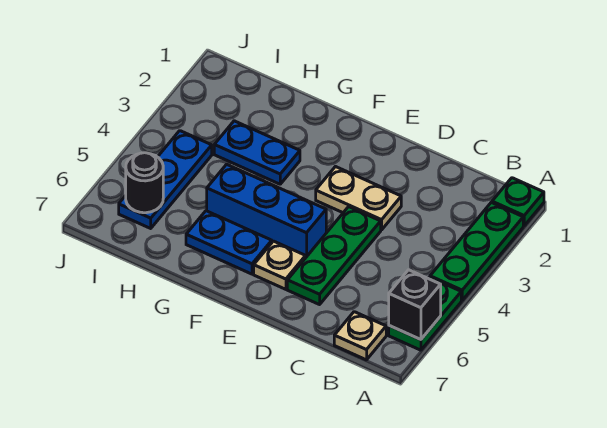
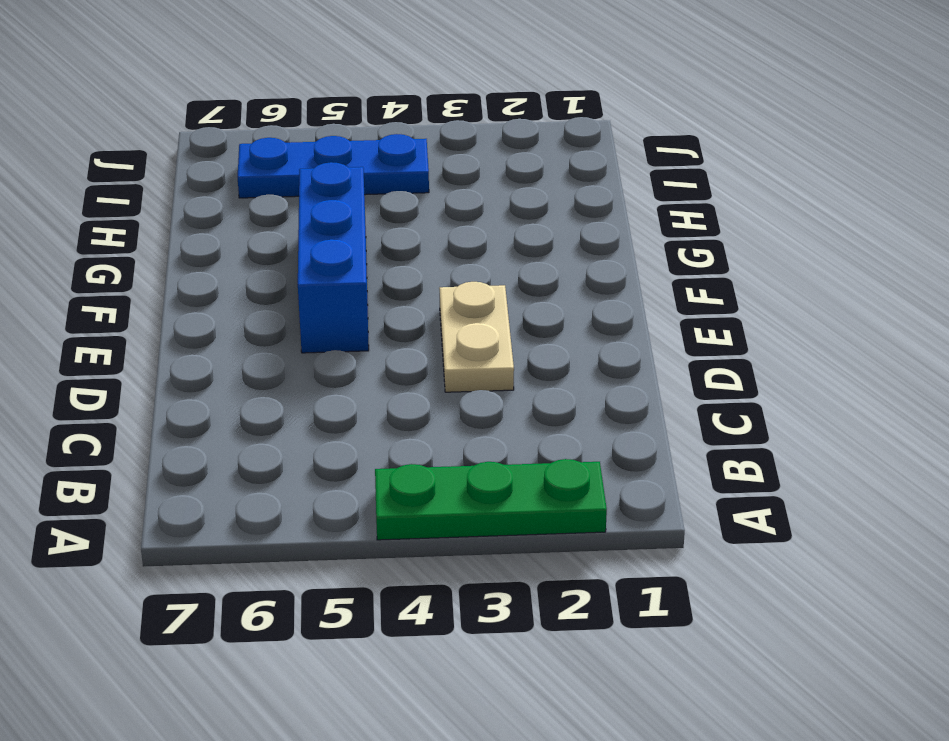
none -> green 1x1 plate [492,178,544,226]
none -> green 1x2 plate [389,277,461,350]
none -> tan 1x1 plate [334,312,386,360]

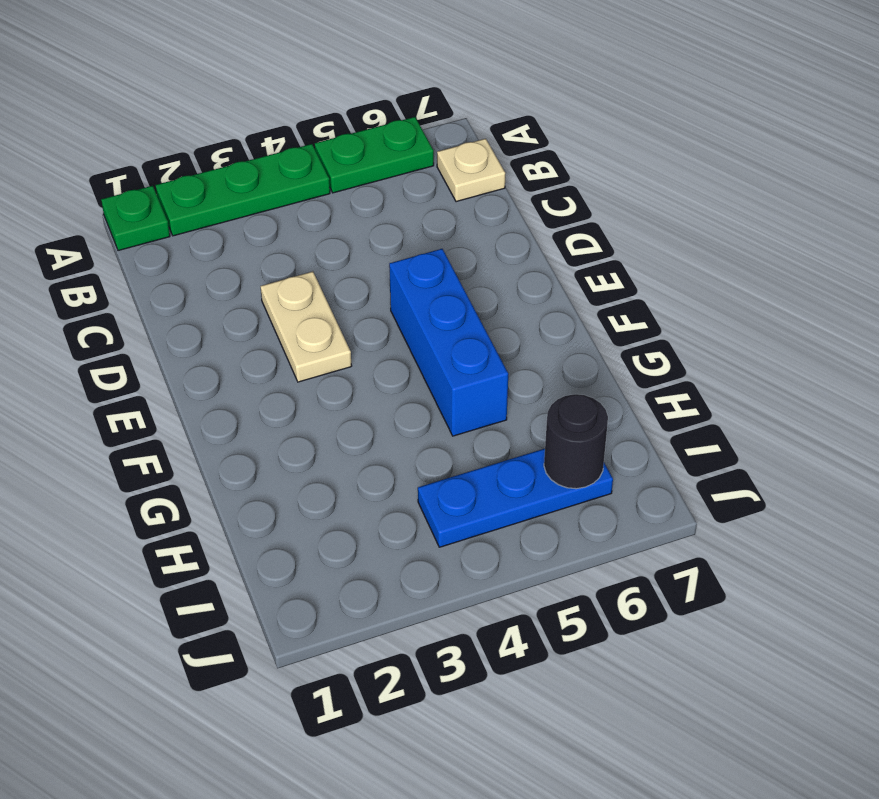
none -> green 1x3 plate [287,207,381,305]
none -> tan 1x1 plate [254,241,306,289]
none -> blue 1x2 plate [186,211,272,274]

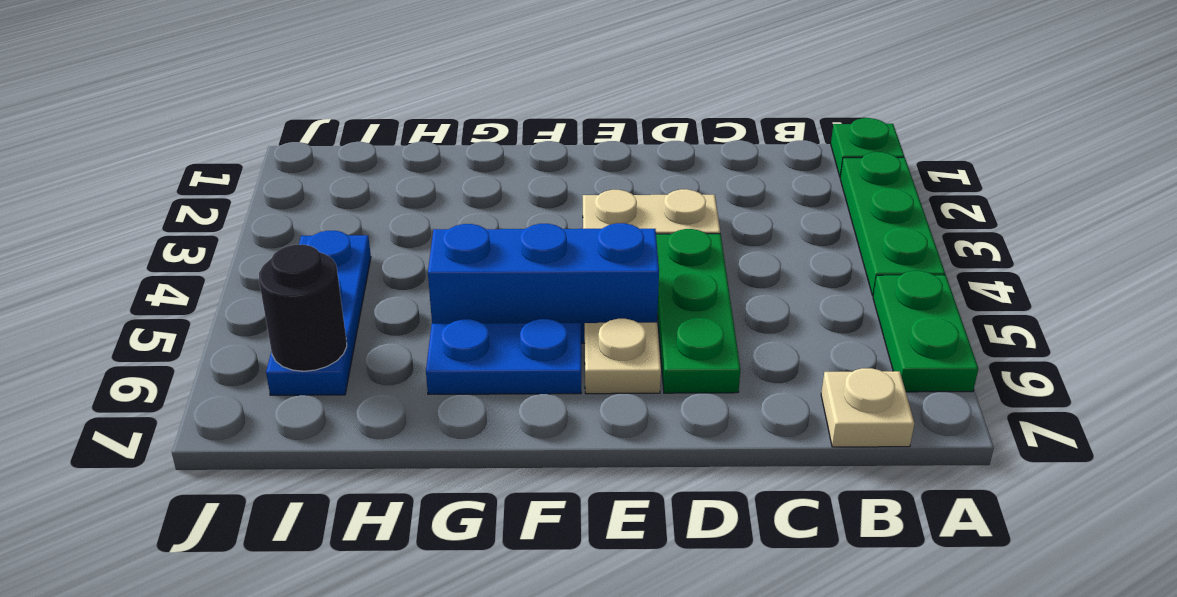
none -> blue 1x2 plate [214,121,300,184]
none -> black 1x1 brick [389,270,441,340]

